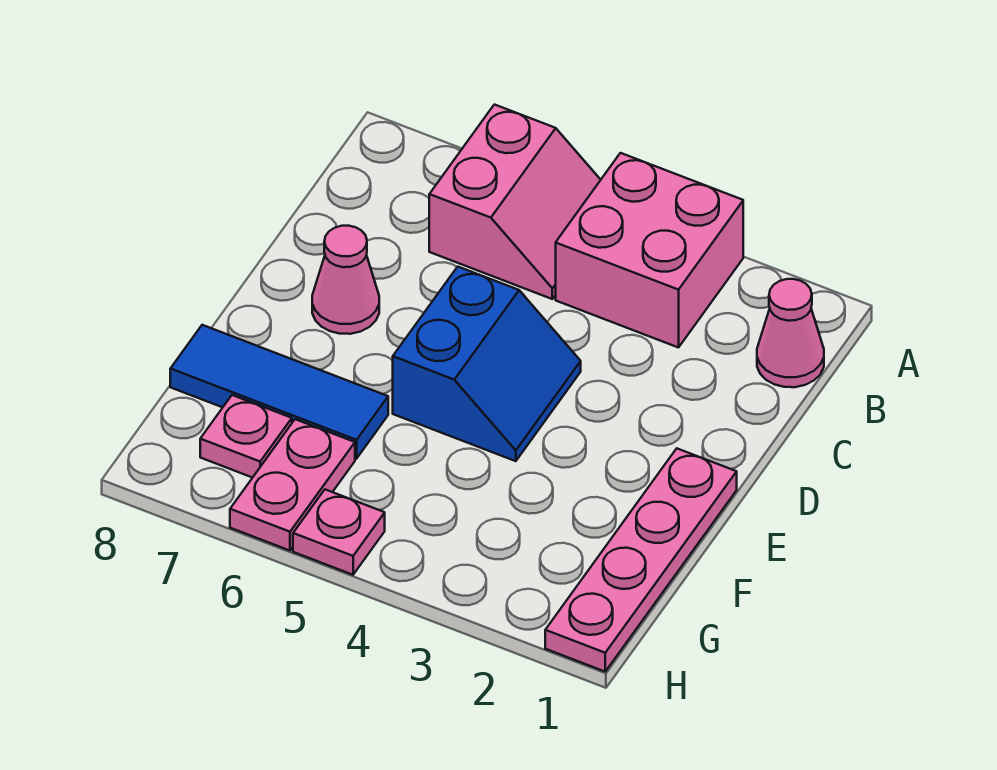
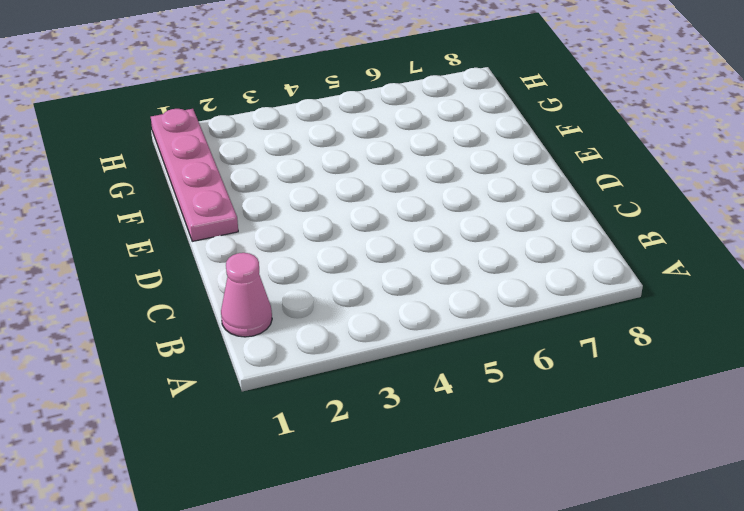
none -> pink 2x2 brick [556,153,743,348]
none -> pink 2x2 slope [429,105,601,299]

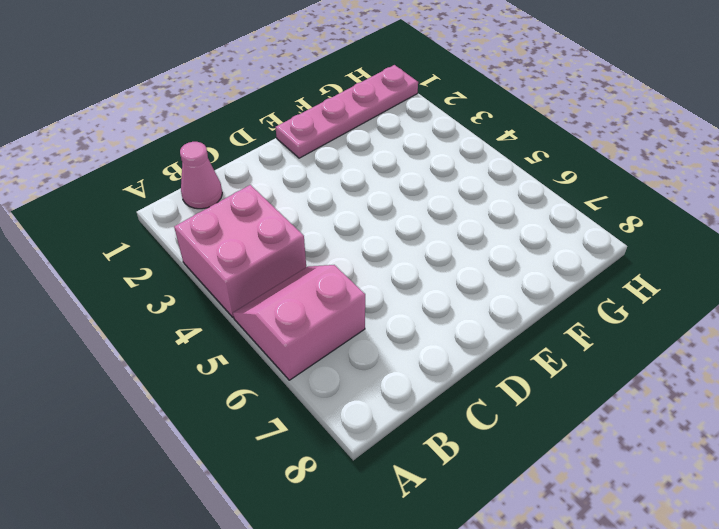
none -> blue 2x2 slope [393,267,581,461]
none -> pink 1x1 cone [312,226,379,334]

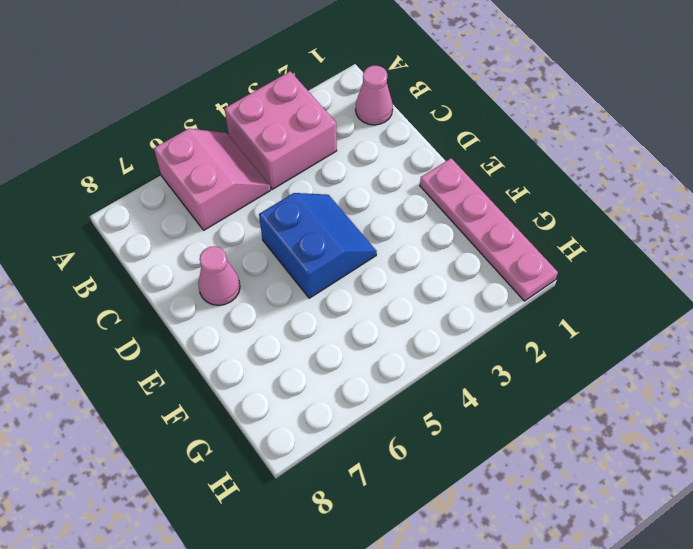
none -> blue 1x3 tile [170,325,388,459]
none -> pink 1x2 plate [230,419,355,551]

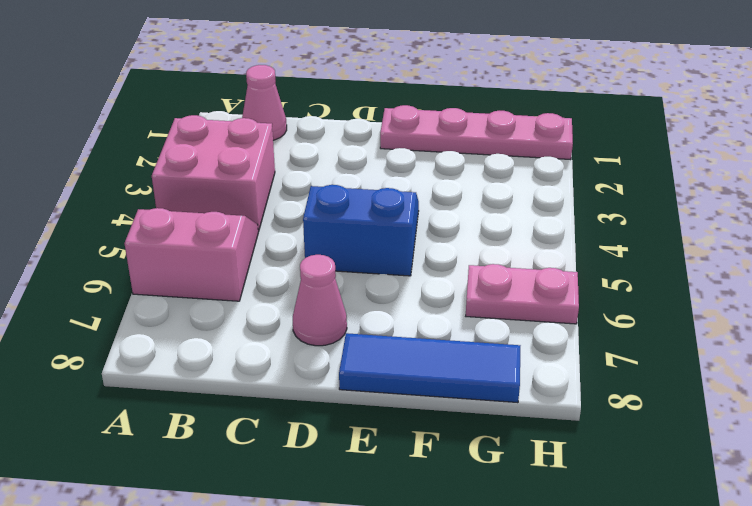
blue 1x3 tile [339,333,520,403] -> blue 1x3 tile turned to [170,325,388,459]
none -> pink 1x1 plate [200,395,292,478]
none -> pink 1x1 plate [293,490,385,575]

